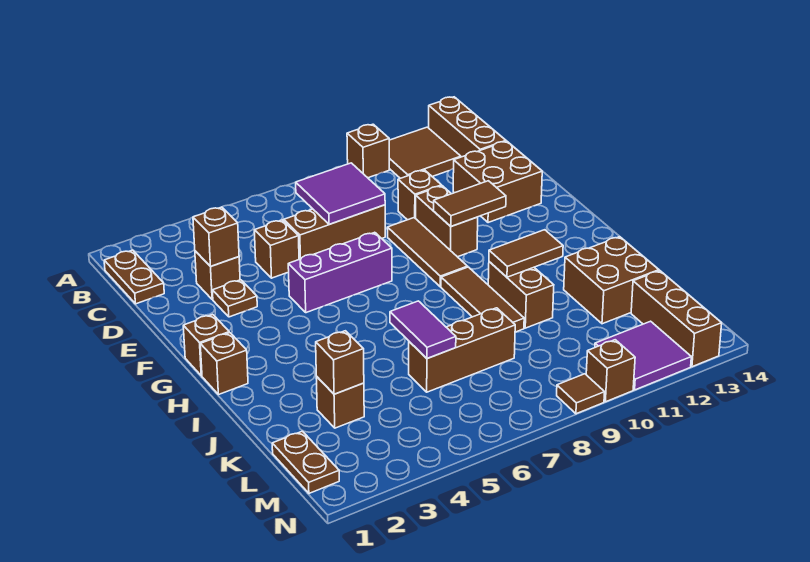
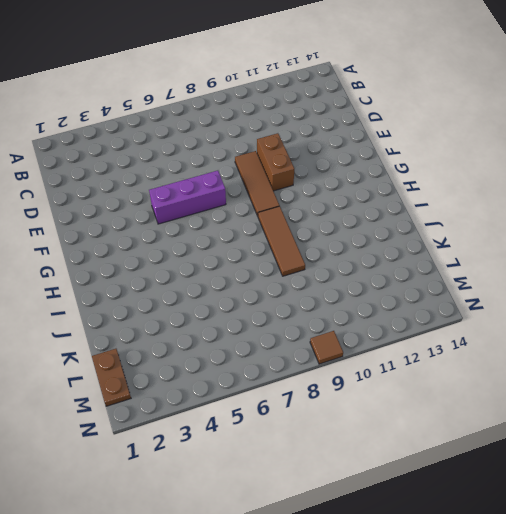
none -> brown 1x1 brick [347,124,389,178]
none -> brown 2x2 tile [389,127,461,178]
none -> brown 1x3 brick [429,97,506,157]
none -> brown 1x2 plate [104,250,164,304]

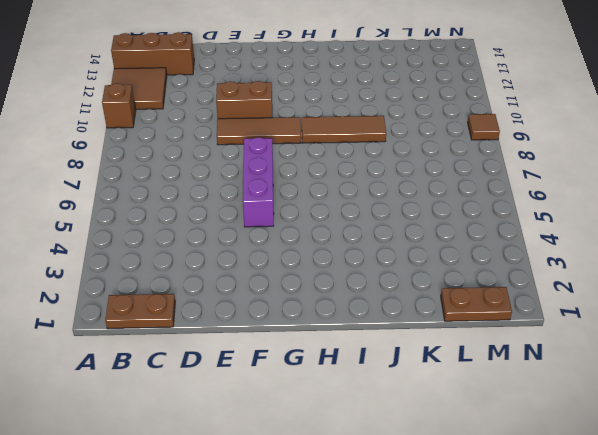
none -> brown 1x1 brick [195,251,240,300]
none -> brown 1x1 brick [254,220,299,278]
none -> brown 1x3 brick [284,205,385,259]
none -> brown 1x1 brick [398,170,442,220]

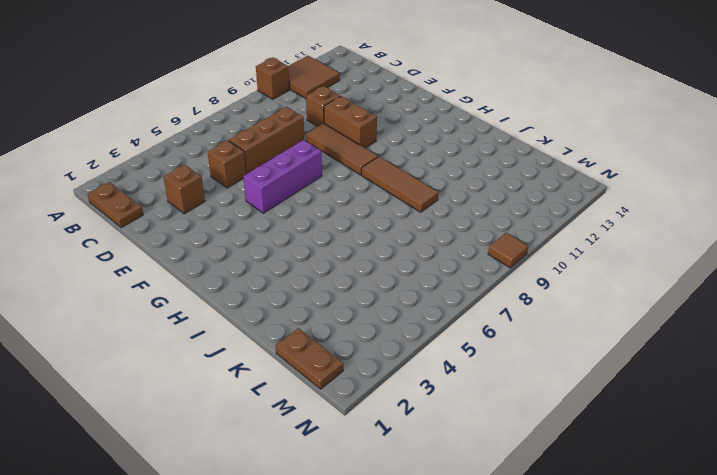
none -> brown 1x3 brick [429,97,506,157]
none -> brown 2x2 brick [453,141,542,223]
none -> brown 1x1 plate [212,280,257,317]
none -> brown 1x1 brick [183,315,229,376]

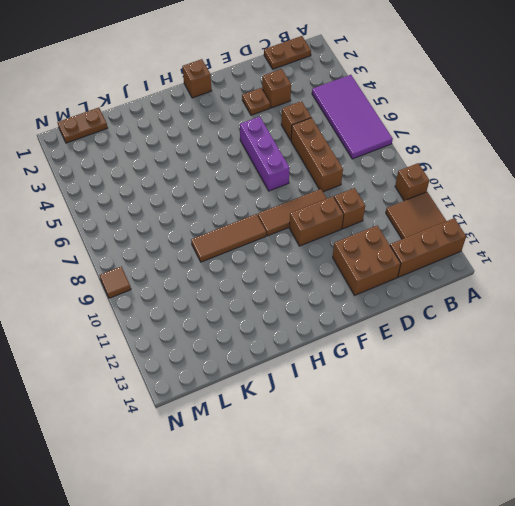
purple 2x4 tile [312,75,393,159] -> none
none -> brown 1x1 brick [200,333,248,395]
none -> brown 1x2 brick [488,262,554,328]
none -> brown 2x2 brick [564,237,659,324]
none -> brown 1x1 brick [316,377,364,428]

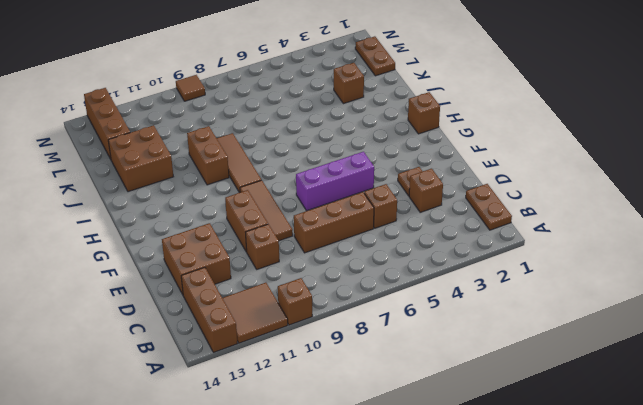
none -> brown 1x1 brick [183,315,229,376]
none -> brown 1x3 brick [409,308,515,392]
none -> purple 2x2 tile [595,321,691,390]
none -> brown 1x1 brick [586,340,635,402]

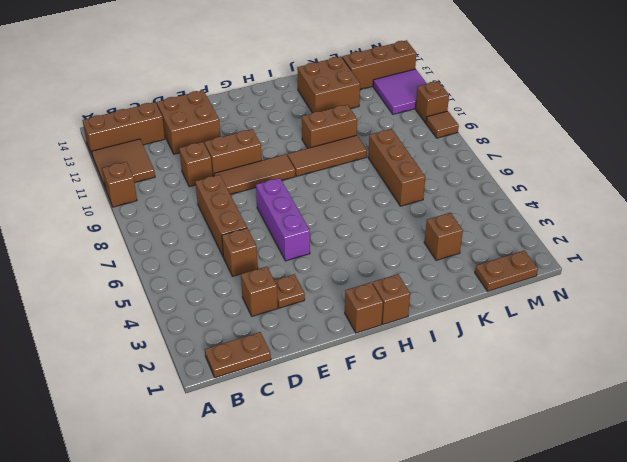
none -> purple 2x2 tile [296,163,385,224]
none -> brown 1x1 brick [193,207,239,266]
none -> brown 1x2 tile [434,181,506,226]
none -> brown 1x2 tile [489,230,563,277]

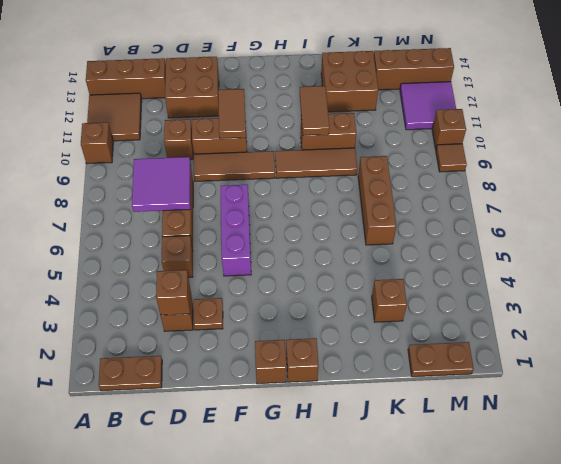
none -> purple 1x2 tile [390,301,456,359]
none -> brown 1x1 brick [316,331,364,394]

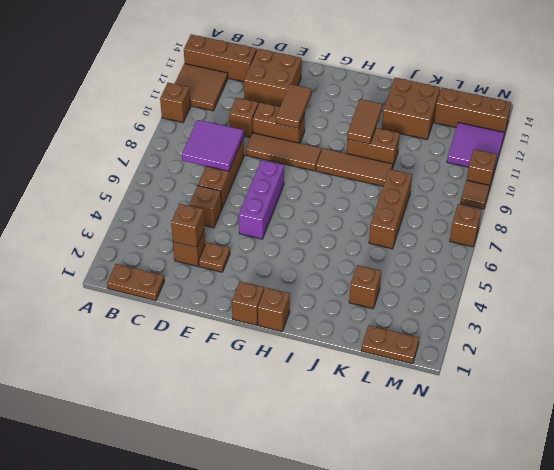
brown 1x1 brick [450,204,482,247] -> brown 1x1 brick moved to [316,331,364,394]
none -> purple 1x2 tile [390,301,456,359]

